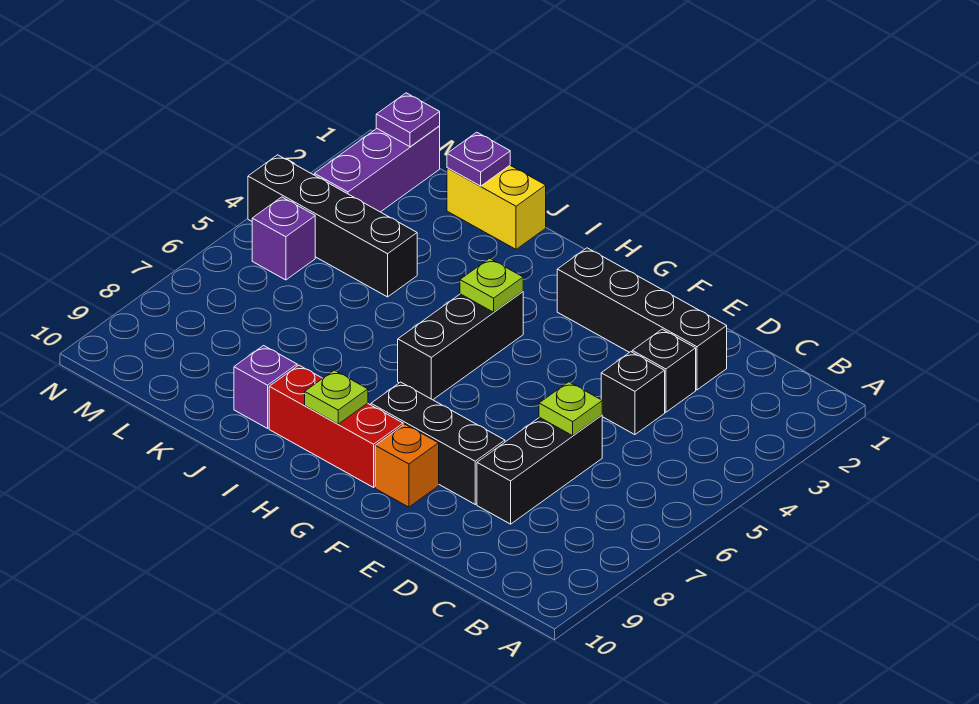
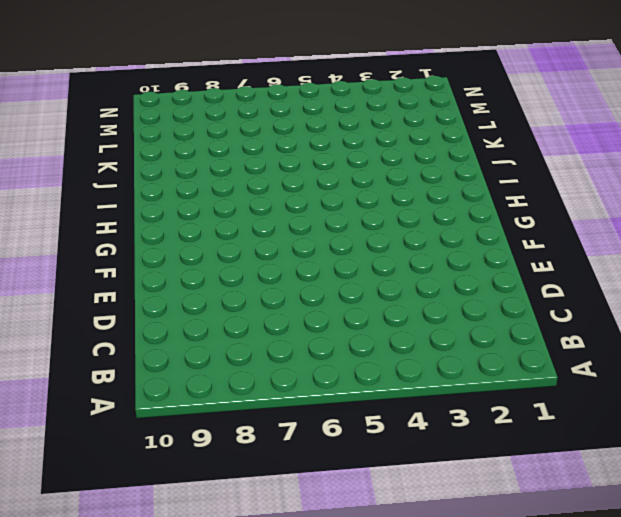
none -> black 1x4 brick [557,248,727,390]
none -> black 1x1 brick [632,329,696,412]
none -> black 1x1 brick [601,352,665,435]

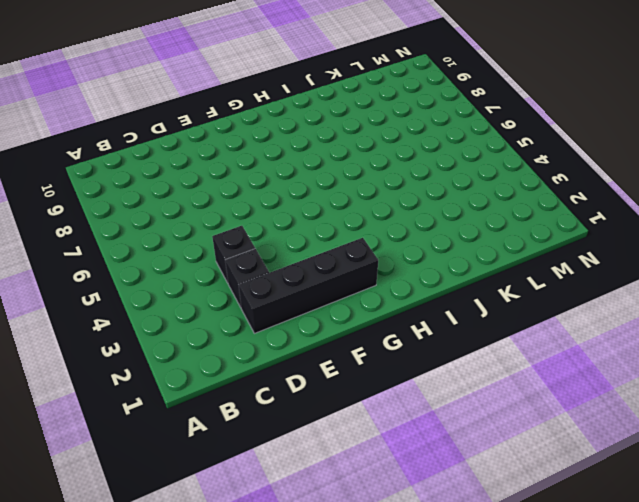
none -> black 1x3 brick [477,415,602,524]
none -> black 1x3 brick [371,382,505,504]
none -> orange 1x1 brick [375,424,439,507]

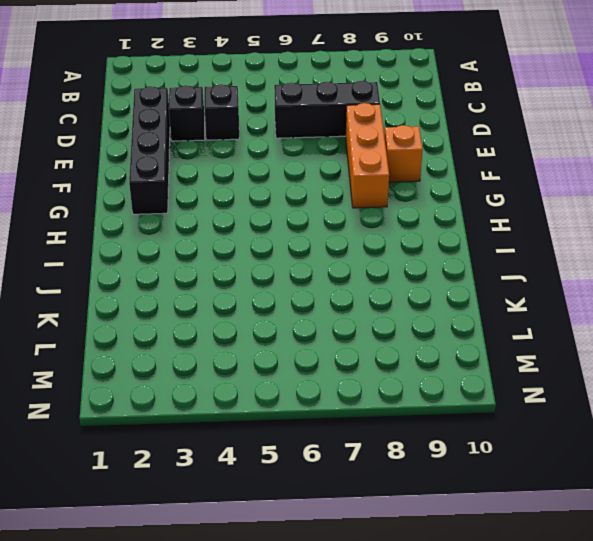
orange 1x3 brick [346,103,389,208] -> black 1x3 brick [371,382,505,504]
none -> red 1x3 brick [269,365,403,487]
none -> black 1x3 brick [398,292,523,400]
none -> yellow 1x2 brick [447,165,546,249]

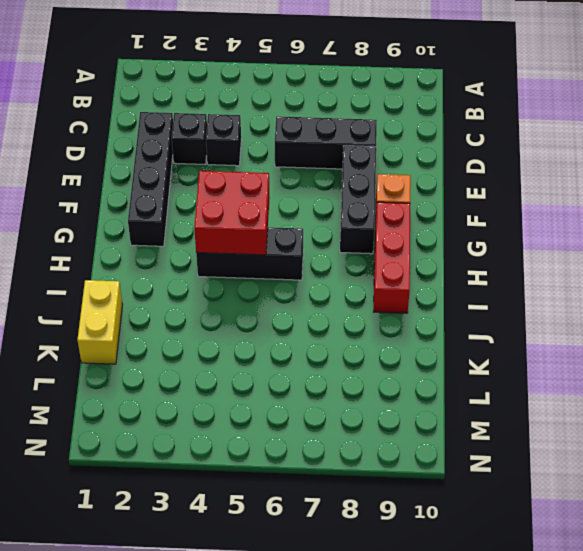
red 2x2 brick [194,171,270,255] -> lime 1x1 plate [460,258,523,312]
none -> purple 1x1 brick [234,346,297,428]
none -> black 1x4 brick [248,155,417,297]
none -> purple 1x3 brick [314,126,440,212]

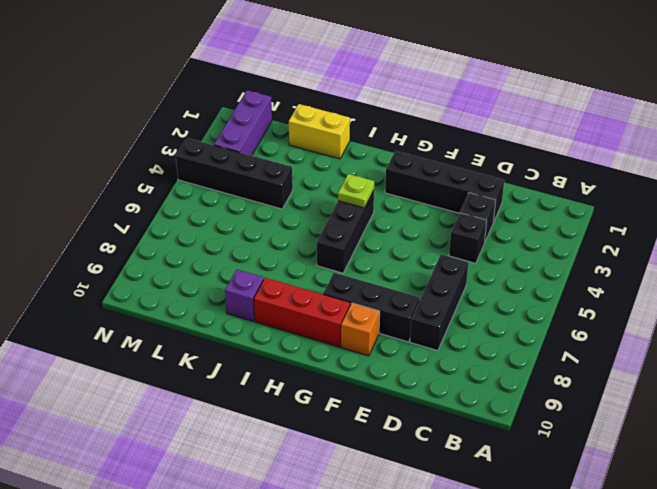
none -> purple 1x1 brick [252,197,315,280]
none -> lime 1x1 plate [539,382,602,436]
none -> lime 1x1 plate [305,370,368,424]

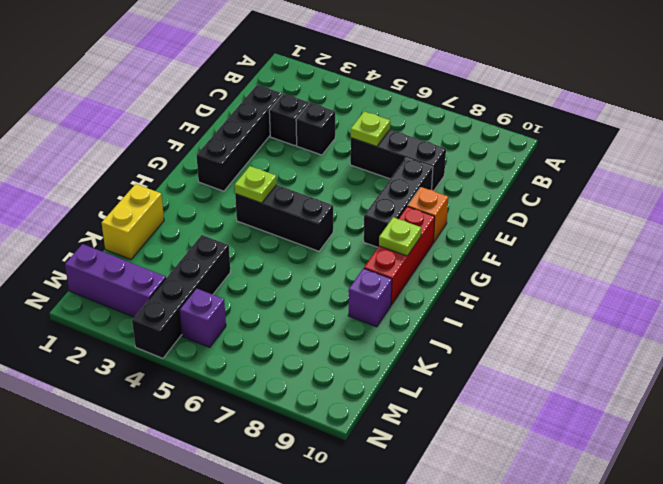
none -> purple 1x1 plate [447,132,510,186]
none -> purple 1x1 plate [376,93,440,147]

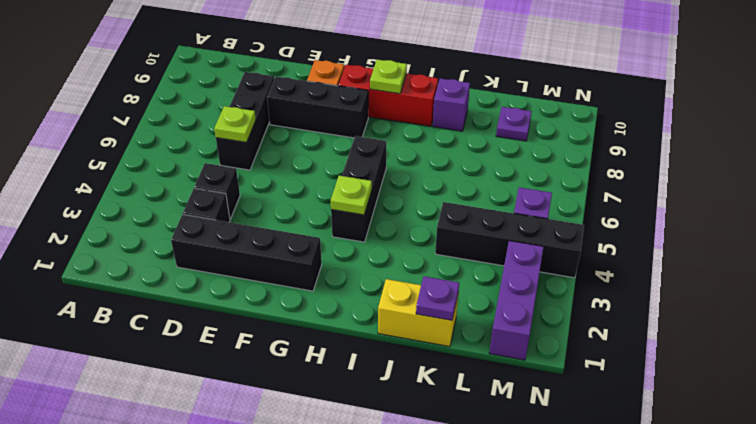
purple 1x1 plate [496,107,532,141] -> purple 1x1 plate moved to [376,93,440,147]

